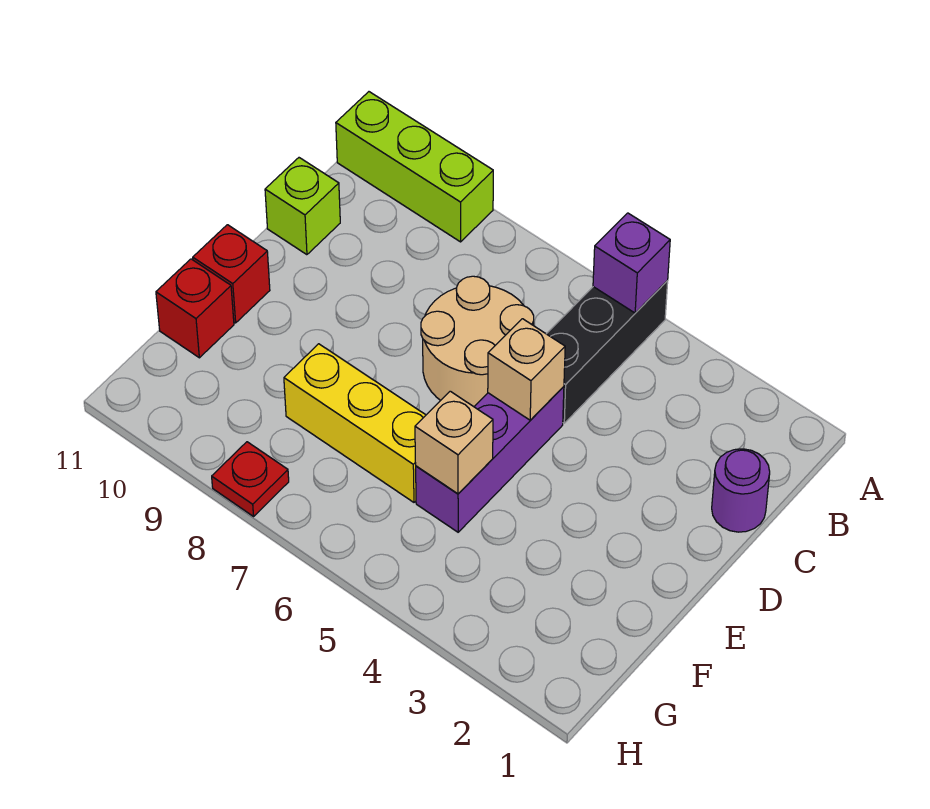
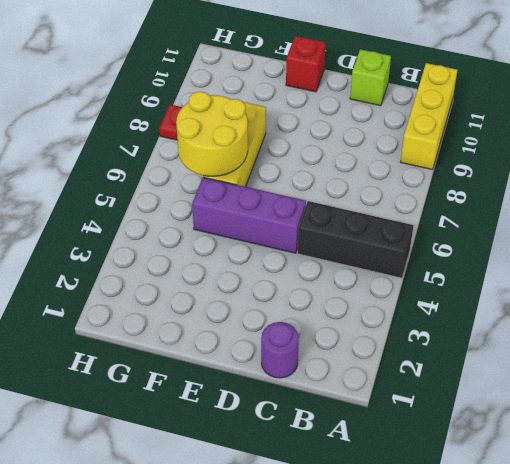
yellow 1x3 brick [401,63,457,170] -> lime 1x3 brick [336,92,493,242]
yellow 2x2 round brick [176,92,248,176] -> none
none -> tan 2x2 round brick [421,276,534,407]
none -> red 1x1 brick [156,259,234,358]
none -> purple 1x1 brick [593,213,670,313]

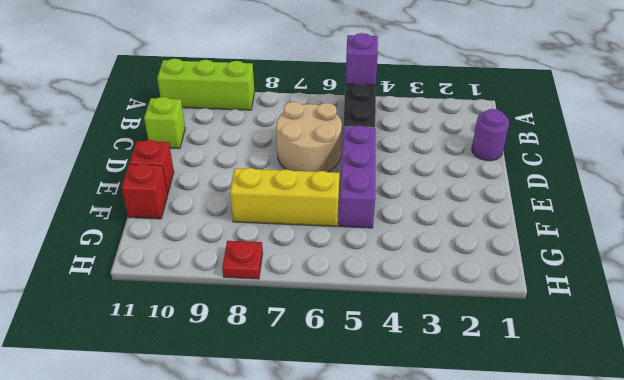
none -> tan 1x1 brick [488,319,565,420]
none -> tan 1x1 brick [415,391,493,494]

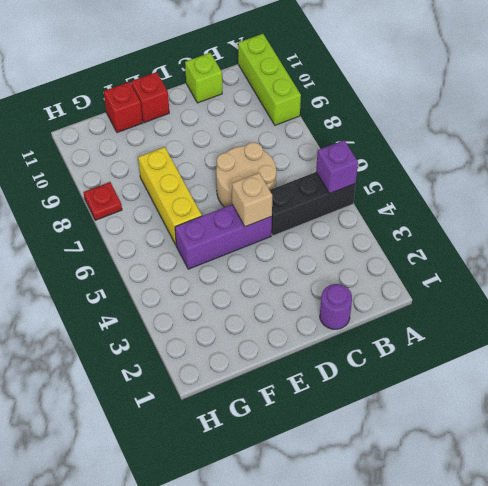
none -> tan 1x1 brick [415,391,493,494]

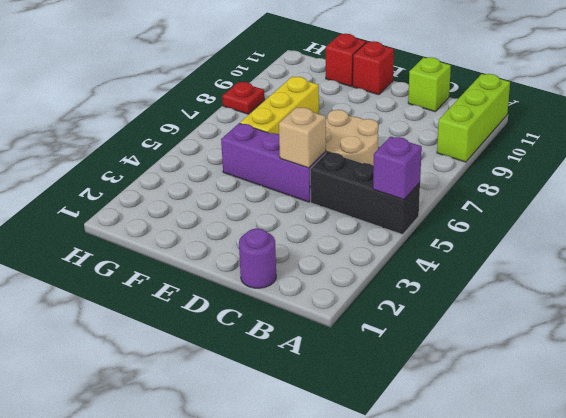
none -> tan 1x1 brick [415,391,493,494]

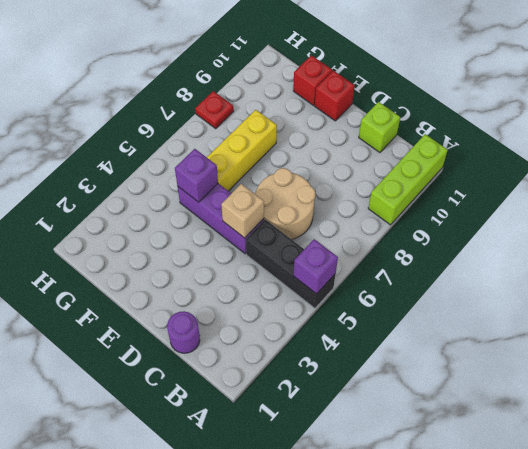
purple 1x1 brick [175,149,218,202] -> tan 1x1 brick [415,391,493,494]

